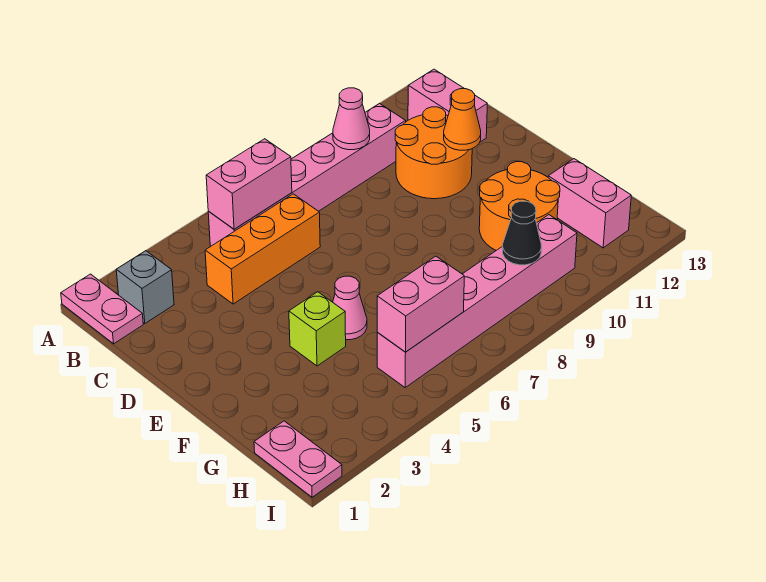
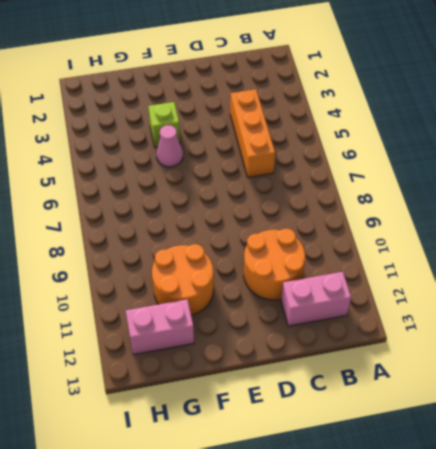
none -> pink 1x2 plate [61,274,143,344]
none -> grey 1x1 brick [116,251,174,324]
none -> pink 1x6 brick [208,103,406,246]

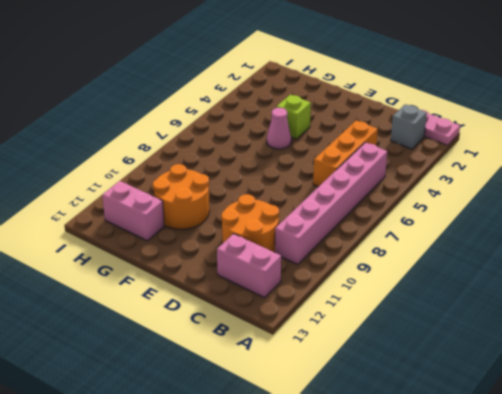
none -> pink 1x2 plate [254,421,342,497]
none -> pink 1x6 brick [377,215,577,387]
none -> pink 1x2 brick [206,139,292,229]

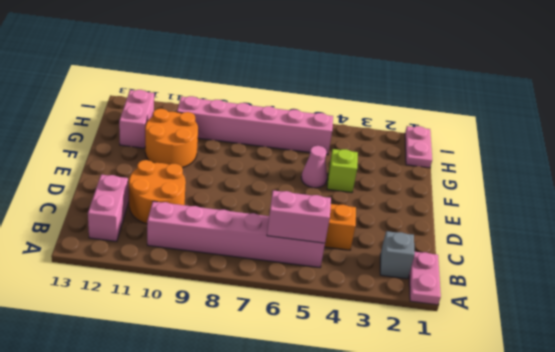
none -> pink 1x1 cone [333,88,370,150]
none -> orange 1x1 cone [444,89,481,150]
none -> pink 1x2 brick [377,256,464,352]

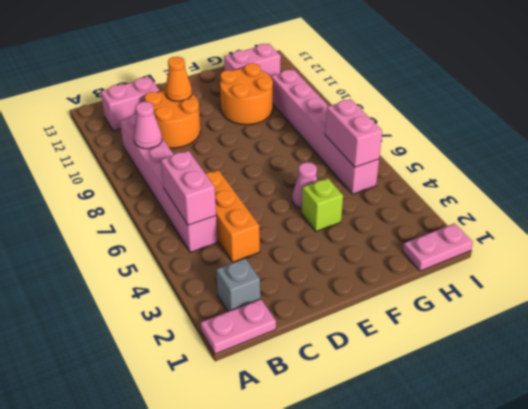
none -> black 1x1 cone [502,201,541,265]

